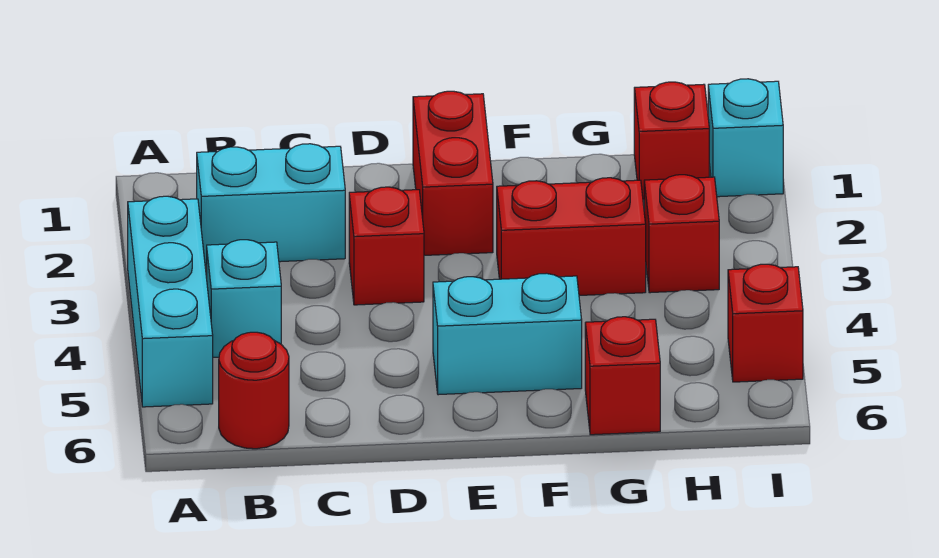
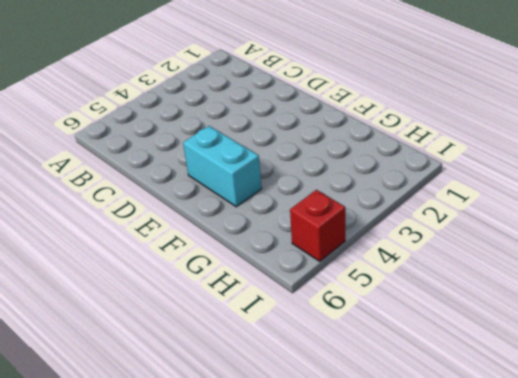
none -> cyan 1x3 brick [128,196,213,407]
none -> cyan 1x2 brick [197,144,345,265]
none -> cyan 1x1 brick [207,240,281,357]

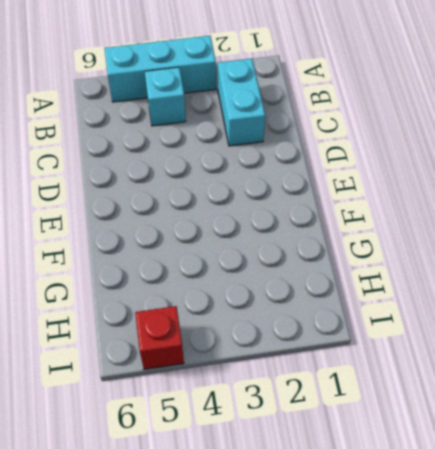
none -> red 1x1 round brick [219,332,289,449]
none -> red 1x1 brick [349,187,424,305]
none -> red 1x2 brick [413,91,493,255]

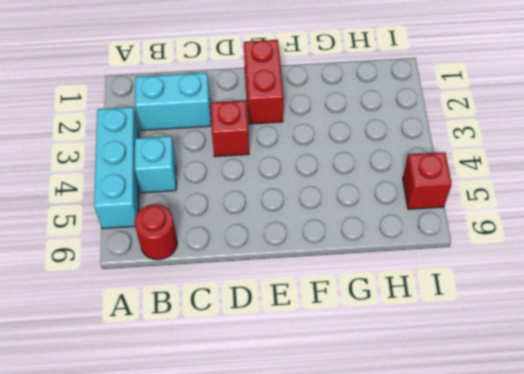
none -> cyan 1x2 brick [433,273,582,395]
none -> red 1x2 brick [497,178,646,296]
none -> red 1x1 brick [585,317,660,435]

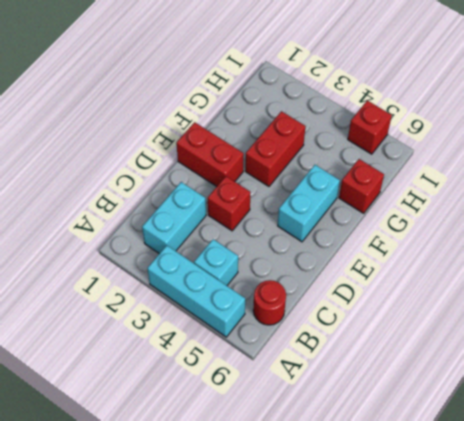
none -> red 1x1 brick [634,82,709,200]
none -> red 1x1 brick [644,175,719,293]
none -> cyan 1x1 brick [708,79,783,197]

